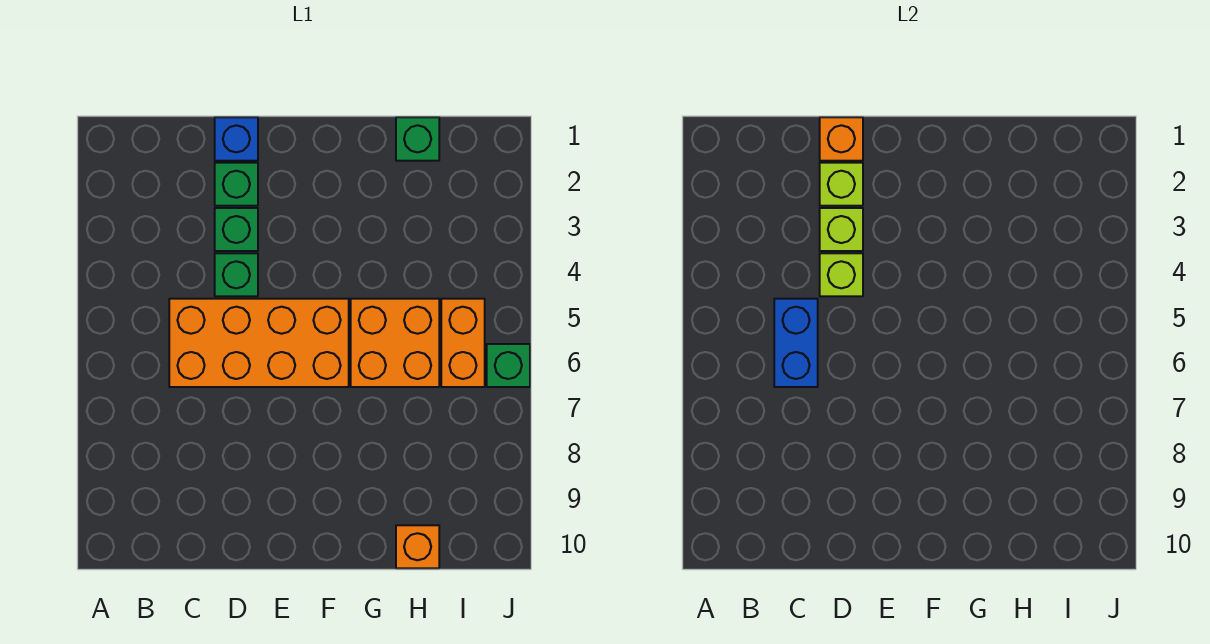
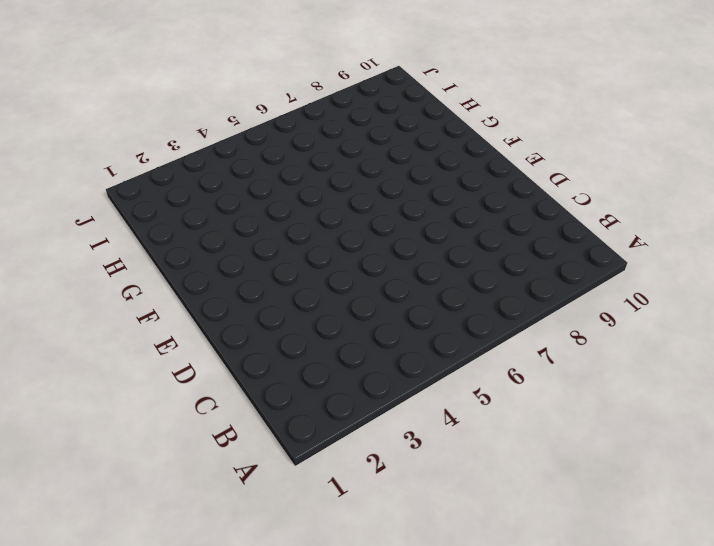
none -> orange 2x4 brick [169,299,349,387]
none -> blue 1x1 brick [215,117,258,161]
none -> green 1x1 brick [215,163,258,206]

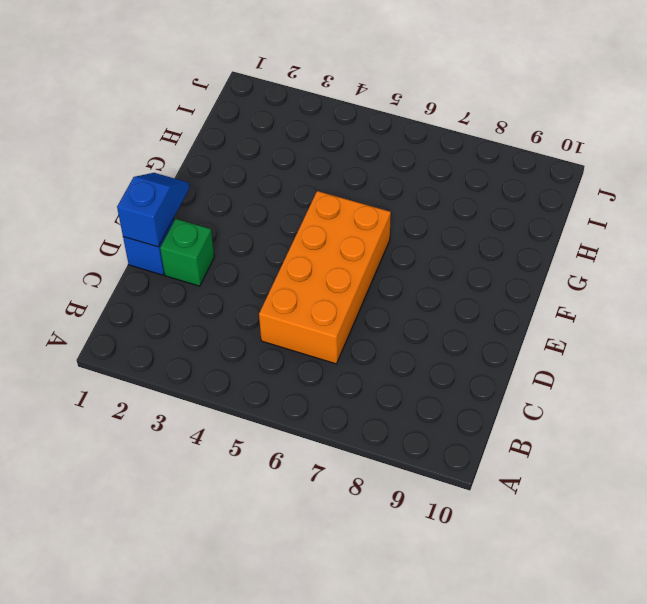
blue 1x2 slope [117,173,189,247] -> orange 1x1 brick [820,117,863,161]
none -> green 1x1 brick [215,208,258,251]
none -> green 1x1 brick [215,253,258,296]
none -> orange 2x2 brick [351,299,439,387]

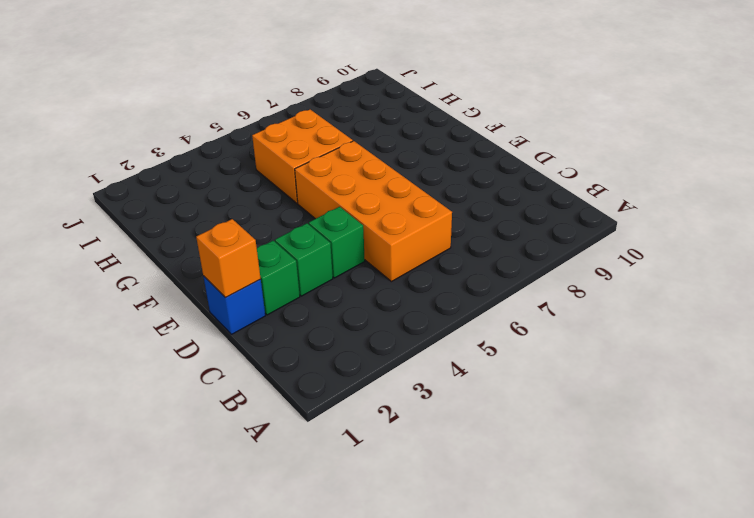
none -> green 1x1 brick [396,117,439,161]
none -> orange 1x1 brick [396,525,439,568]
none -> orange 1x2 brick [441,299,485,387]

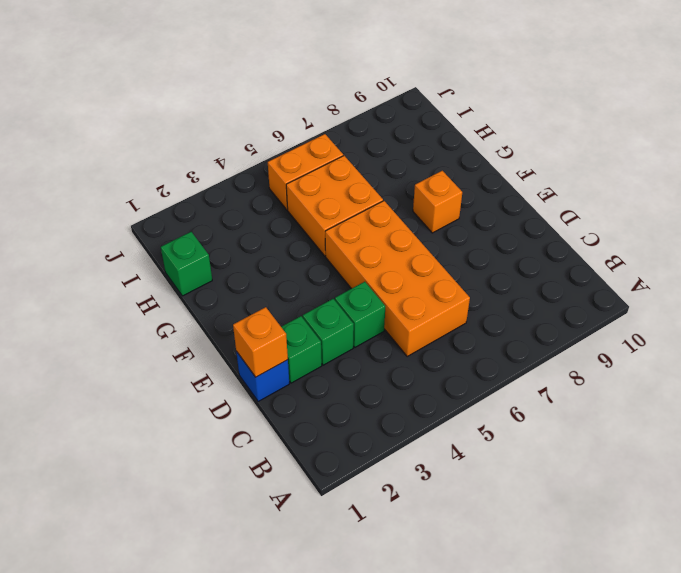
orange 1x1 brick [413,171,462,233] -> orange 1x1 brick moved to [396,525,439,568]
none -> green 1x1 brick [487,344,530,387]
none -> blue 1x2 brick [774,299,818,387]
none -> lime 1x1 brick [820,163,863,206]

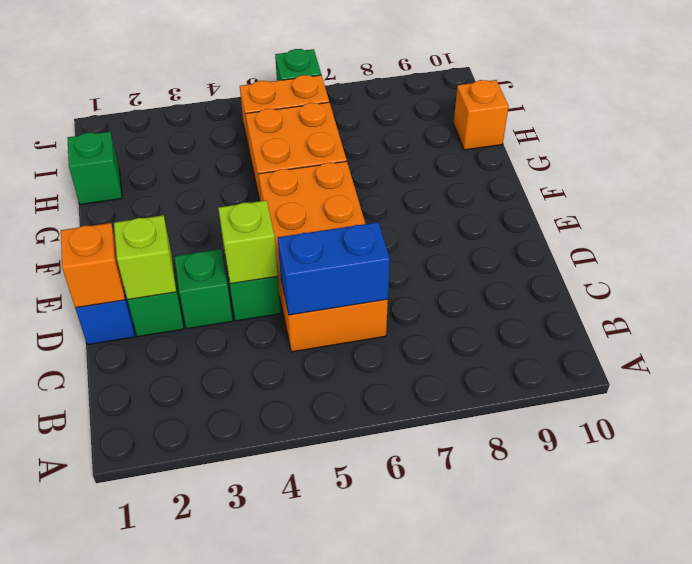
none -> lime 1x1 brick [820,208,863,251]

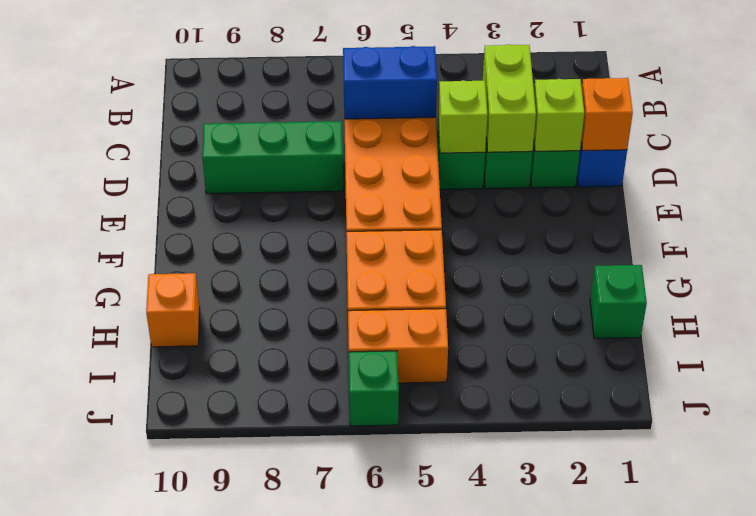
lime 1x2 brick [483,44,536,152] -> lime 1x1 brick [820,208,863,251]
green 1x3 brick [202,121,343,194] -> none

